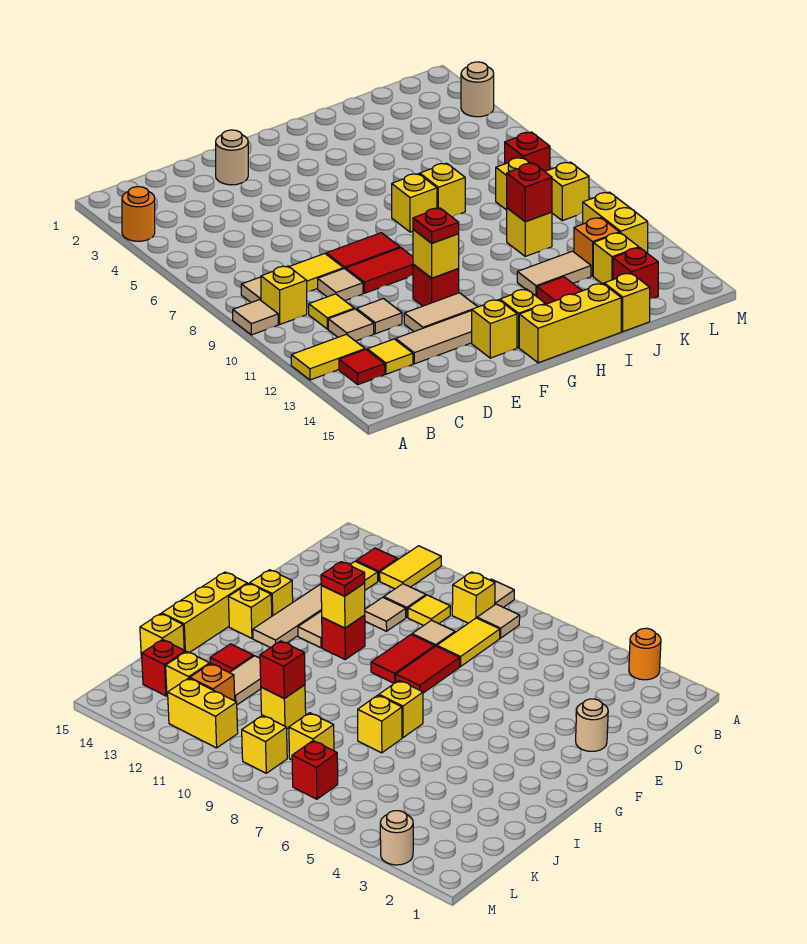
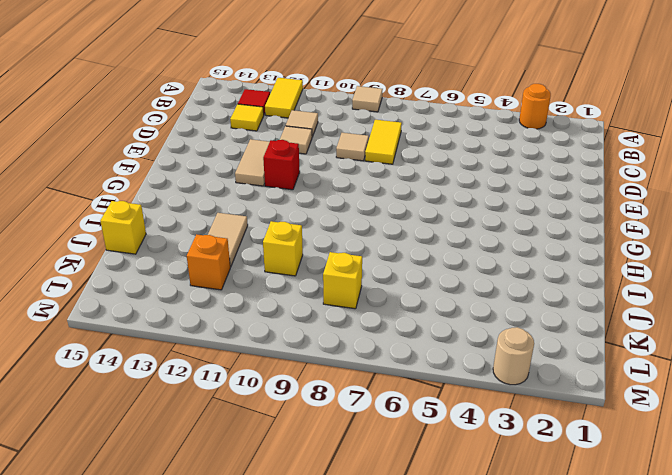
none -> tan 1x1 tile [241,277,261,303]
none -> yellow 1x1 brick [261,266,307,324]
none -> yellow 1x1 tile [309,294,354,329]
none -> tan 1x4 tile [396,311,472,364]

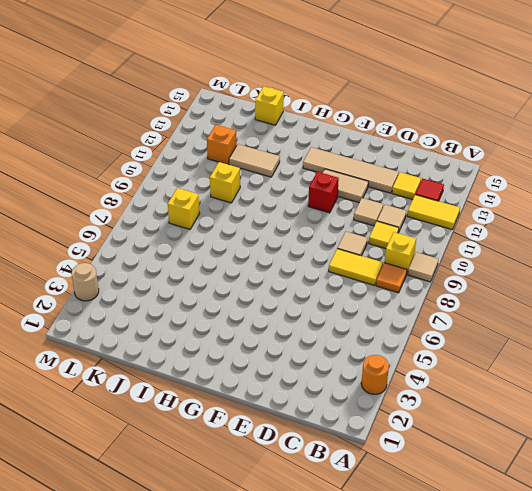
orange 1x1 tile [376,263,407,293] -> tan 1x1 tile [241,277,261,303]
none -> tan 1x1 round brick [216,130,248,185]
none -> red 1x2 tile [326,233,400,269]
none -> red 1x2 tile [346,248,413,293]
none -> yellow 1x1 brick [472,300,517,358]

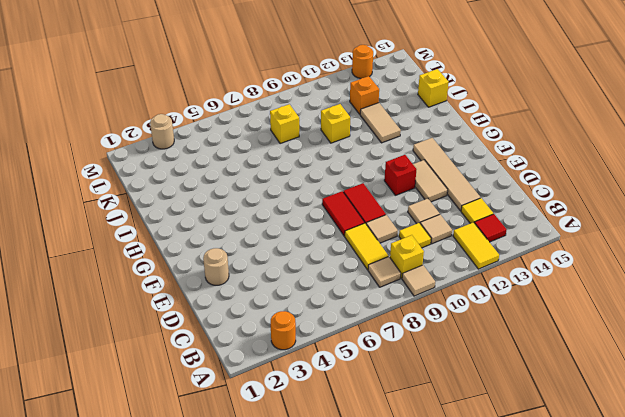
orange 1x1 round brick [352,45,373,78] -> none
none -> yellow 1x1 brick [472,300,517,358]
none -> yellow 1x1 brick [500,289,545,348]
none -> yellow 1x3 brick [519,284,621,363]
none -> yellow 1x1 brick [392,174,437,232]

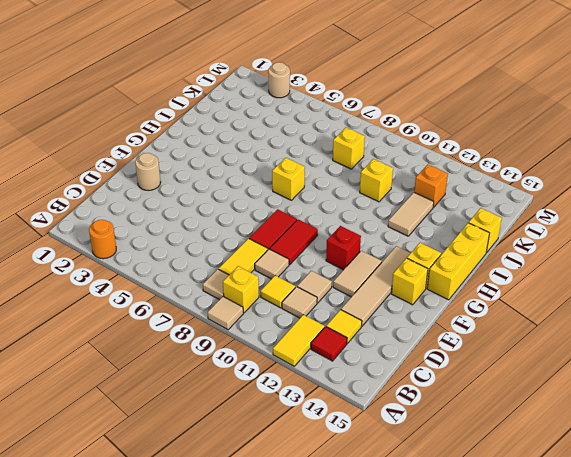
none -> yellow 1x1 brick [420,163,465,217]
none -> red 1x1 tile [537,277,582,304]
none -> yellow 1x1 brick [593,233,639,284]
none -> red 1x1 brick [613,248,658,299]

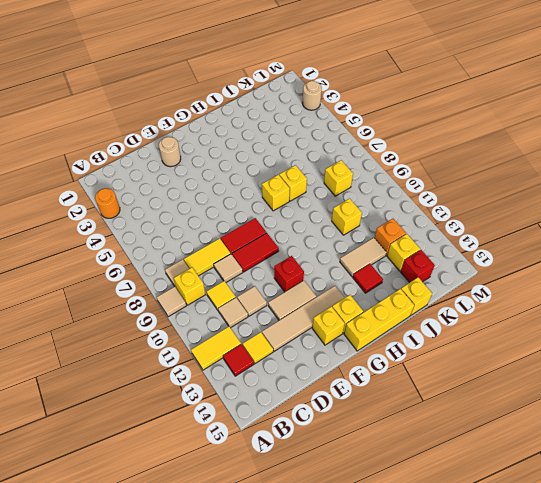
none -> red 1x1 brick [505,132,550,171]
none -> yellow 1x1 brick [545,162,589,221]
none -> yellow 1x2 brick [583,192,648,253]
none -> yellow 1x1 brick [413,230,459,278]

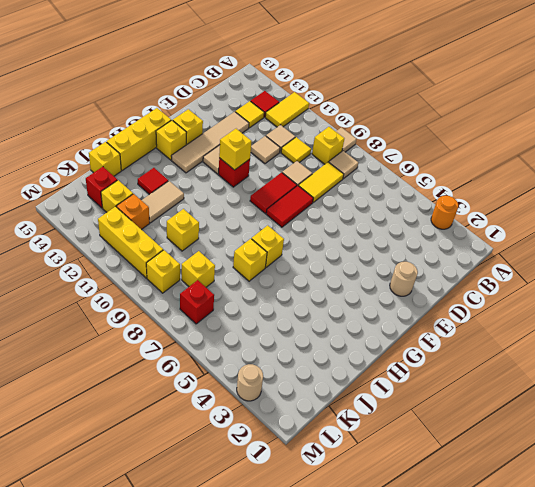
yellow 1x3 brick [98,206,163,278] -> yellow 1x2 brick [583,192,648,253]
none -> red 1x1 brick [507,163,552,222]
none -> red 1x1 plate [413,208,459,243]

